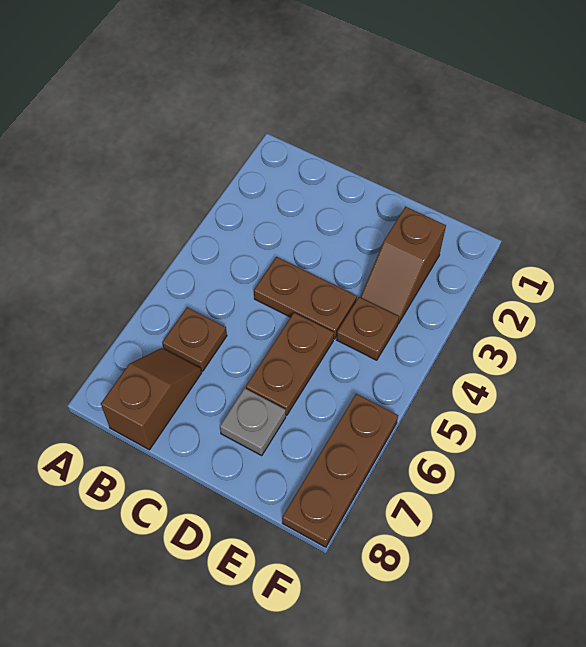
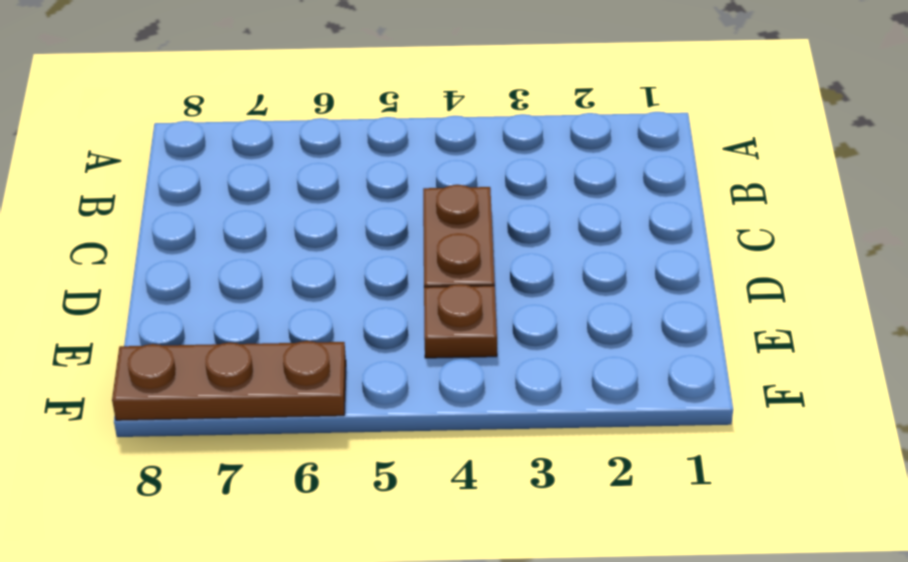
none -> brown 1x1 plate [162,308,227,371]
none -> brown 1x2 slope [101,348,202,450]

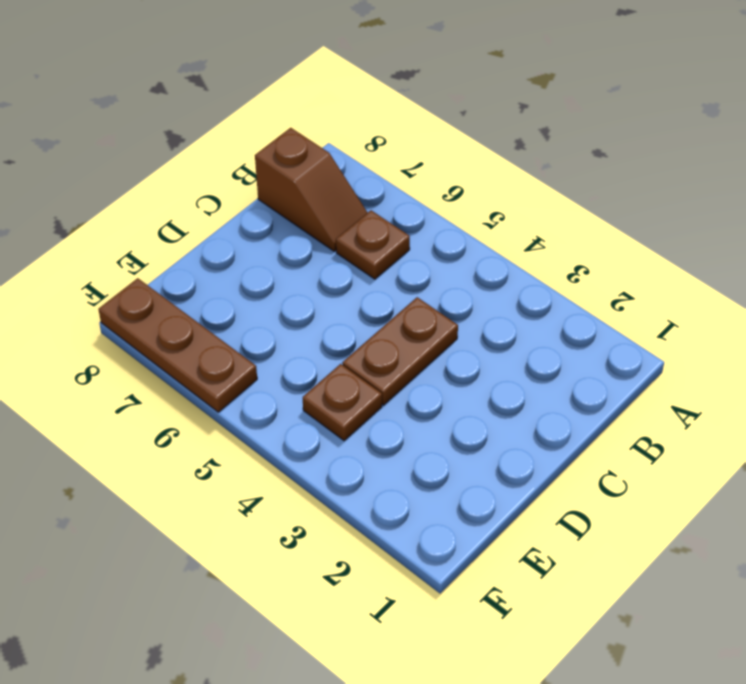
none -> brown 1x2 plate [246,313,334,415]
none -> grey 1x1 plate [220,388,286,455]

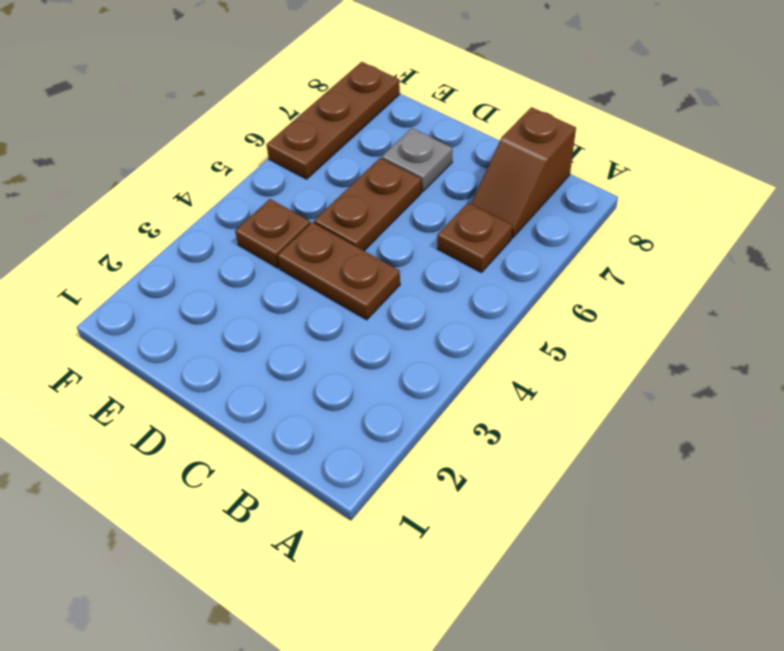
none -> brown 1x2 slope [360,207,446,323]

